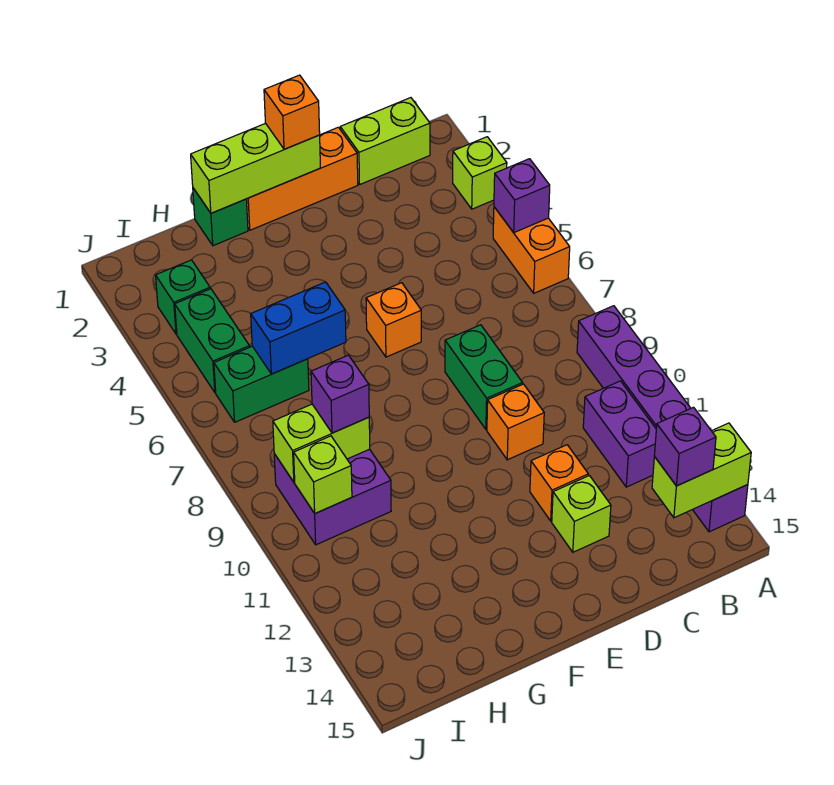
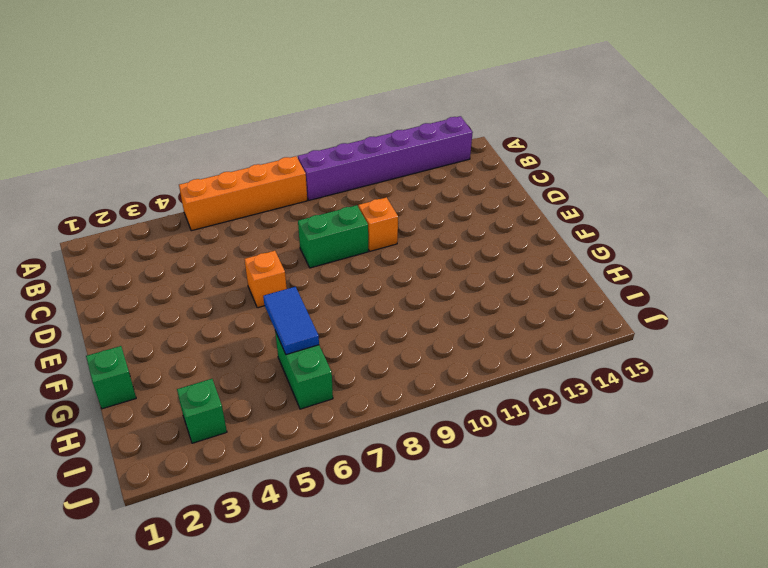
orange 1x4 brick [179,156,307,231] -> orange 1x2 brick [493,207,570,293]
blue 1x2 tile [263,287,319,355] -> blue 1x2 brick [251,282,346,374]
none -> lime 1x1 brick [453,137,507,209]
none -> lime 1x2 brick [340,98,430,184]
none -> purple 1x2 brick [583,381,656,487]

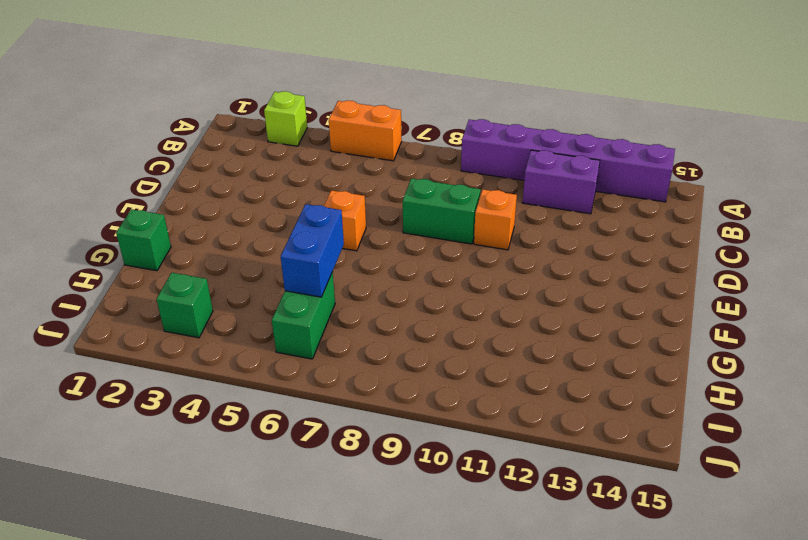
none -> lime 1x2 brick [340,98,430,184]
none -> orange 1x3 brick [246,127,358,230]
none -> orange 1x1 brick [530,445,588,521]

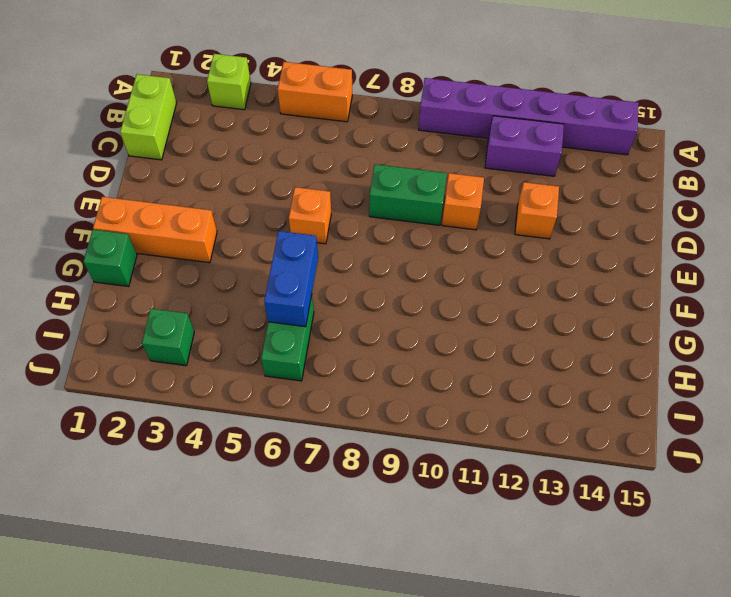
orange 1x3 brick [93,197,217,263] -> orange 1x3 brick turned to [246,127,358,230]
none -> lime 1x1 brick [552,476,611,552]
none -> purple 2x2 brick [274,449,391,545]
none -> green 1x2 brick [175,289,250,393]

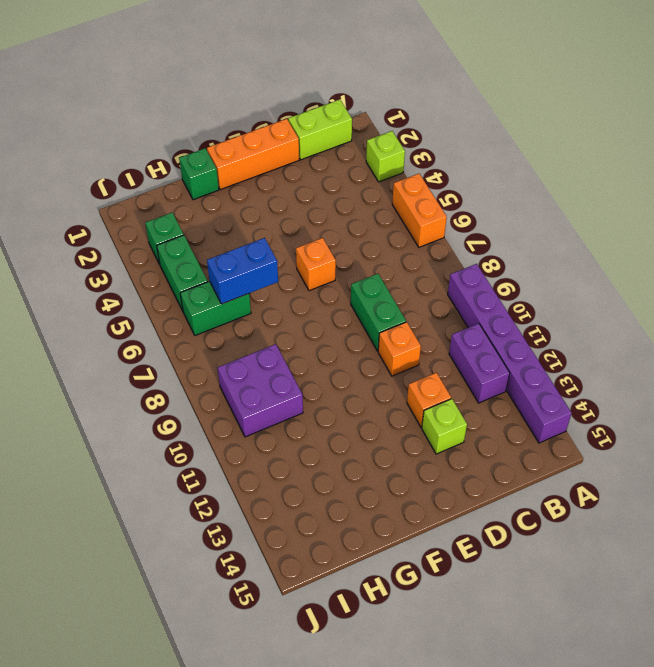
none -> purple 1x1 brick [494,159,550,233]
none -> lime 1x2 brick [652,423,751,518]
none -> lime 1x3 brick [191,123,320,213]

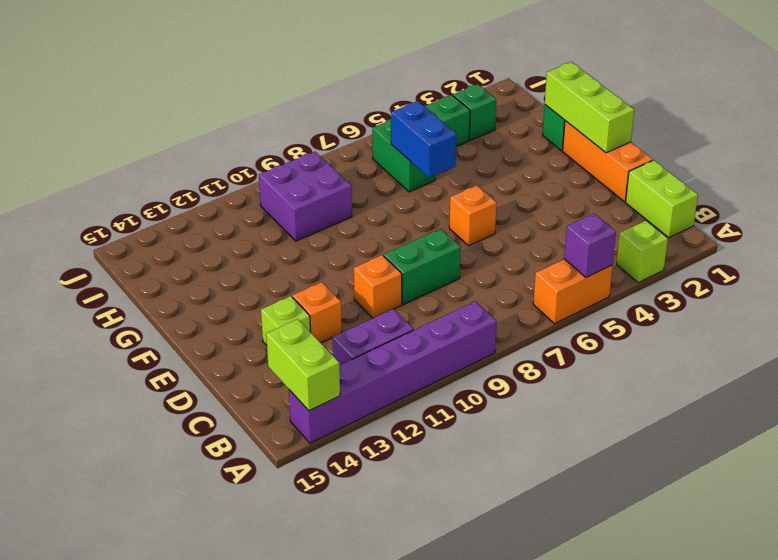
none -> lime 1x2 brick [273,404,370,482]
none -> lime 1x1 brick [294,436,352,513]
none -> purple 1x1 brick [654,407,716,486]

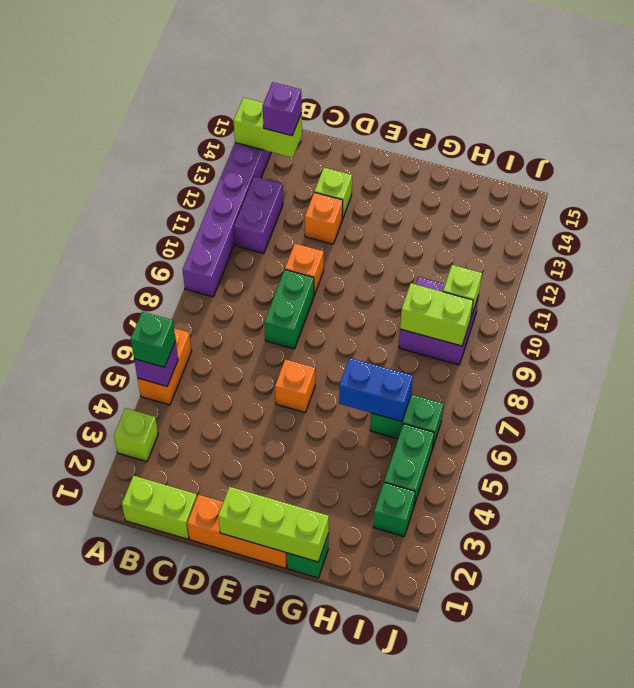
green 1x1 brick [131,312,176,367] -> none
none -> orange 1x1 brick [264,75,320,149]
none -> purple 1x1 brick [311,355,369,433]

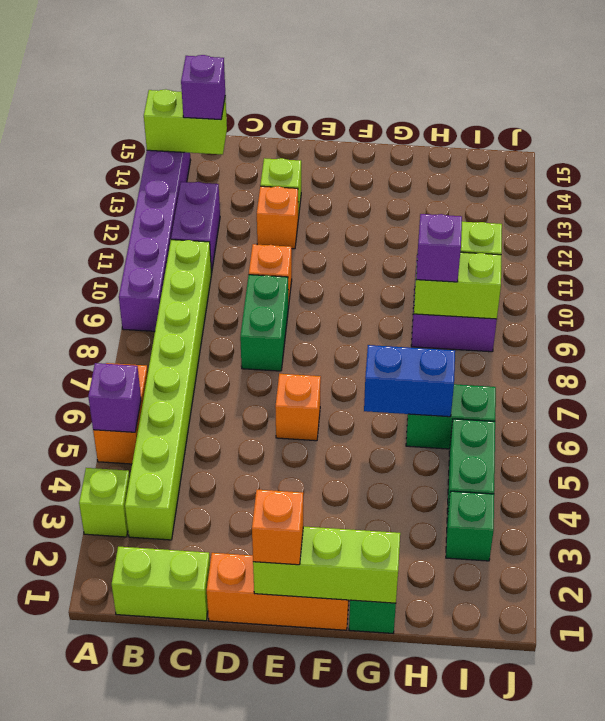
lime 1x8 brick [125,240,212,540] -> none

